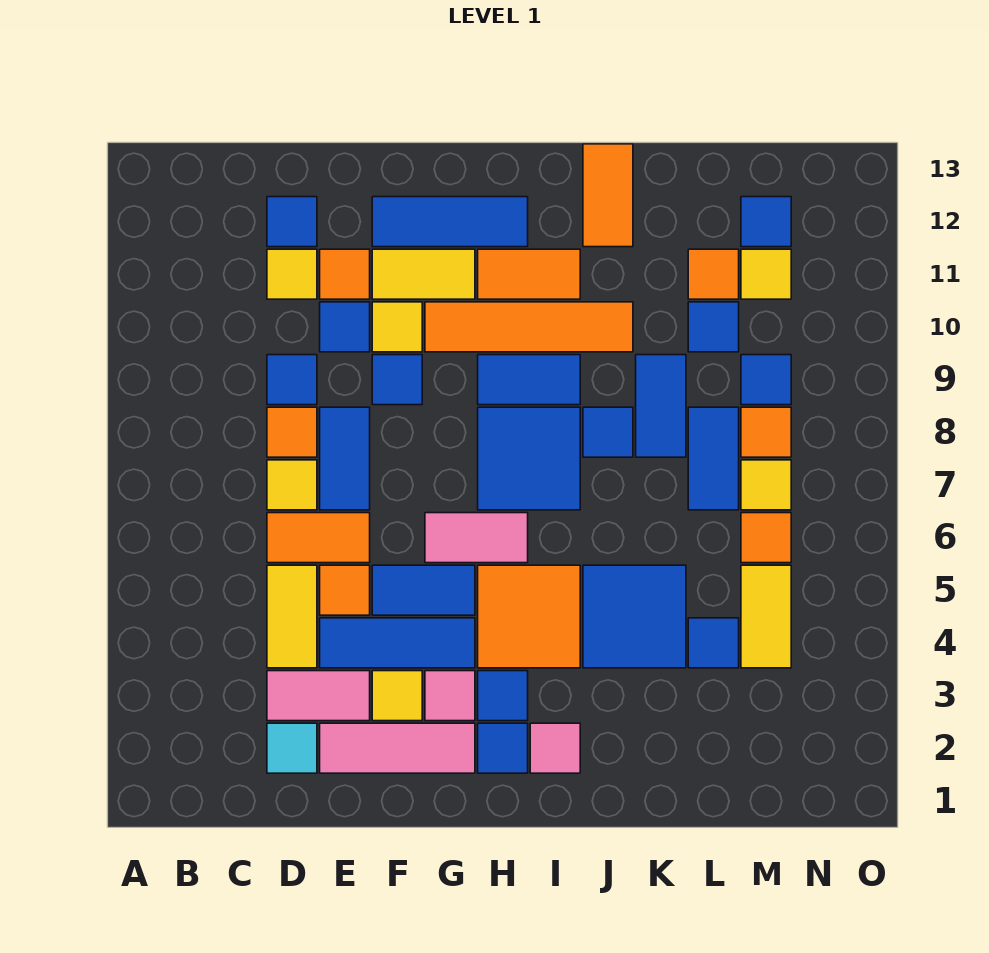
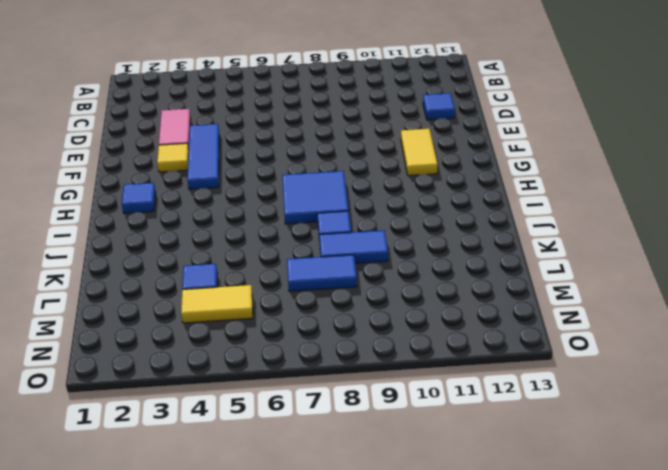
none -> cyan 1x1 tile [267,723,317,773]
none -> yellow 1x2 tile [267,565,317,668]
none -> orange 1x2 tile [267,513,370,563]
none -> yellow 1x1 tile [267,460,317,510]

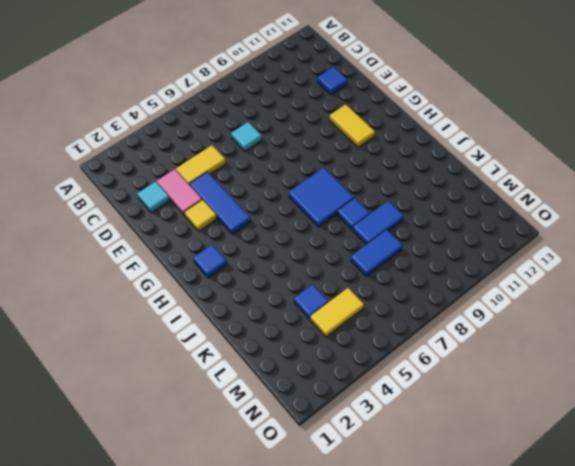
cyan 1x1 tile [231,122,262,151] -> yellow 1x1 tile [267,460,317,510]
none -> orange 1x2 tile [267,513,370,563]
none -> orange 1x1 tile [267,407,317,457]
none -> blue 1x1 tile [267,355,317,405]
none -> yellow 1x1 tile [267,249,317,299]

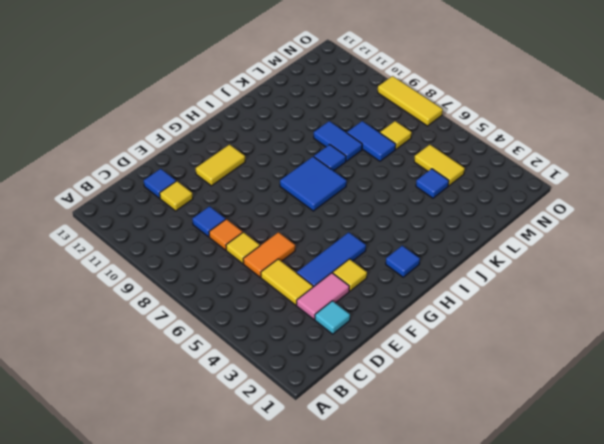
yellow 1x3 tile [378,76,443,126] -> none
none -> pink 1x3 tile [320,723,475,773]
none -> orange 1x1 tile [320,565,370,615]
none -> blue 1x2 tile [320,407,370,510]
none -> blue 1x1 tile [320,302,370,352]

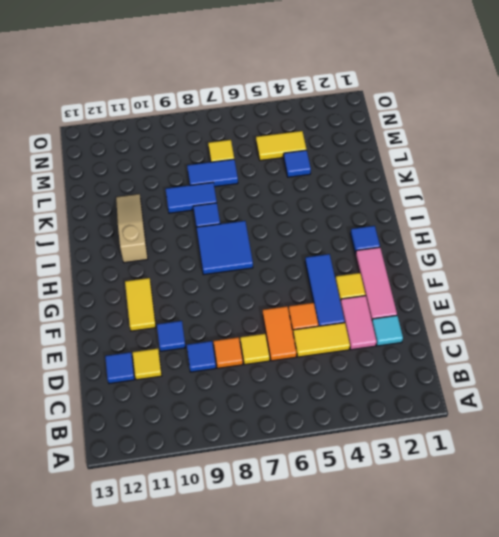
tan 1x3 slope [116,194,148,263] -> orange 1x2 tile [478,249,580,299]
none -> blue 1x2 tile [320,407,370,510]
none -> orange 1x1 tile [320,249,370,299]
none -> blue 1x2 tile [372,565,475,615]
none -> blue 1x1 tile [372,355,422,405]

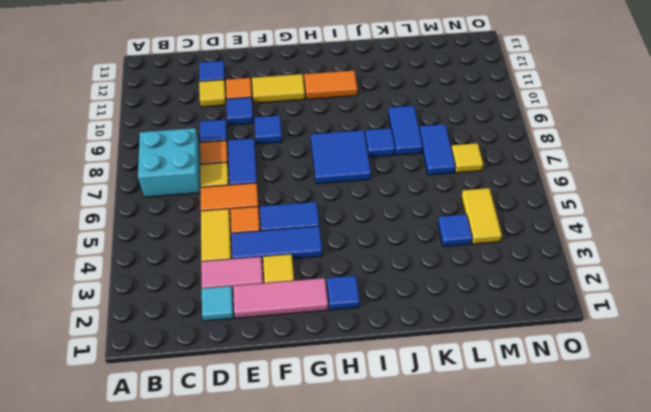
cyan 2x2 brick [138,128,201,197] -> none
none -> yellow 1x1 tile [372,302,422,352]
none -> blue 1x3 tile [372,197,528,247]
none -> pink 1x1 tile [425,671,475,721]
none -> pink 1x2 tile [425,513,528,563]

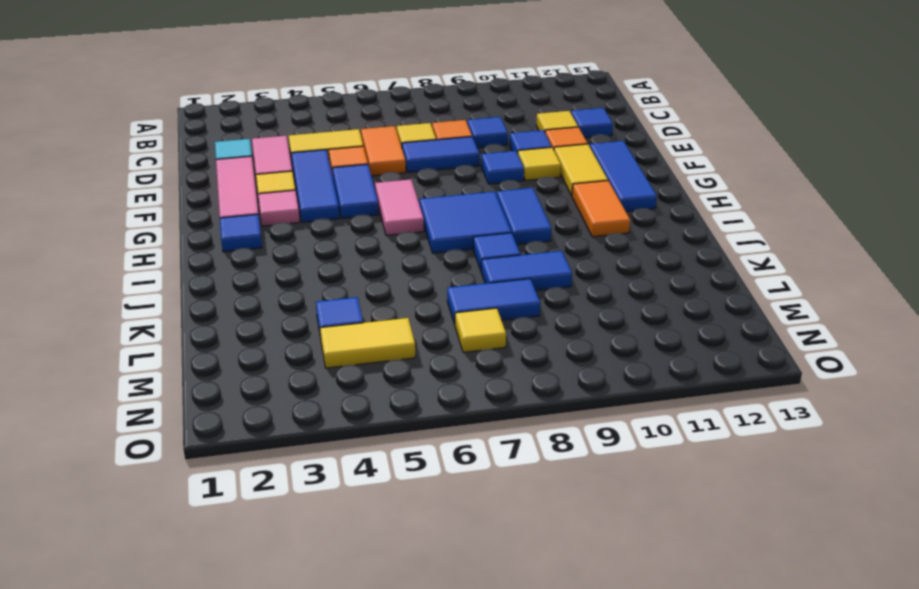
none -> orange 1x4 tile [425,302,633,352]
none -> blue 1x1 tile [478,671,528,721]
none -> orange 2x2 tile [478,565,580,668]
none -> pink 1x1 tile [530,723,580,773]

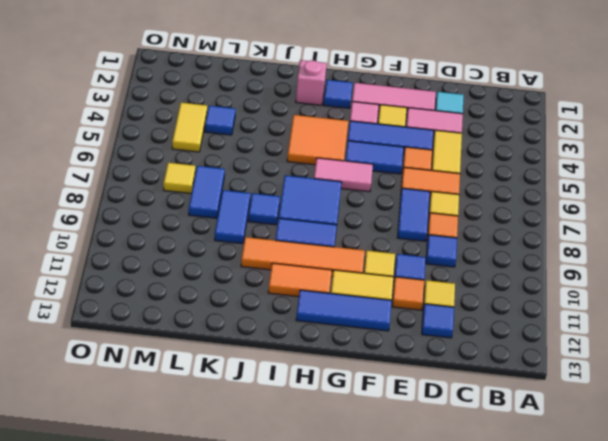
pink 1x1 brick [296,60,327,105] -> pink 1x1 tile [530,723,580,773]
none -> blue 1x1 tile [372,355,422,405]
none -> blue 1x1 tile [478,671,528,721]
none -> blue 2x2 tile [583,565,686,668]
none -> orange 1x2 tile [583,144,633,247]

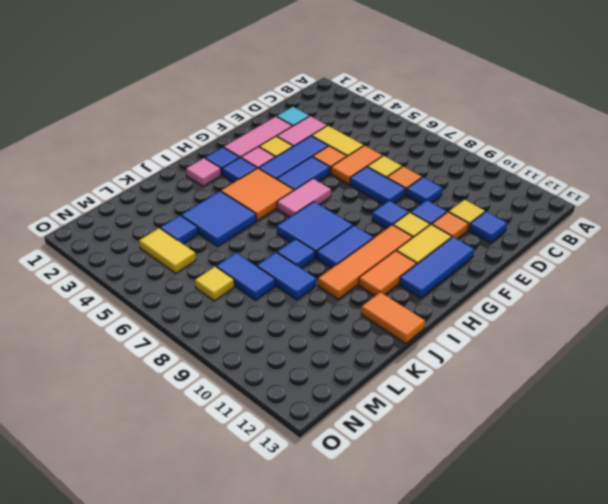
none -> blue 1x1 tile [688,302,739,352]
none -> orange 1x1 tile [688,249,739,299]
none -> orange 1x1 tile [741,513,791,563]
none -> orange 1x1 tile [741,407,791,457]

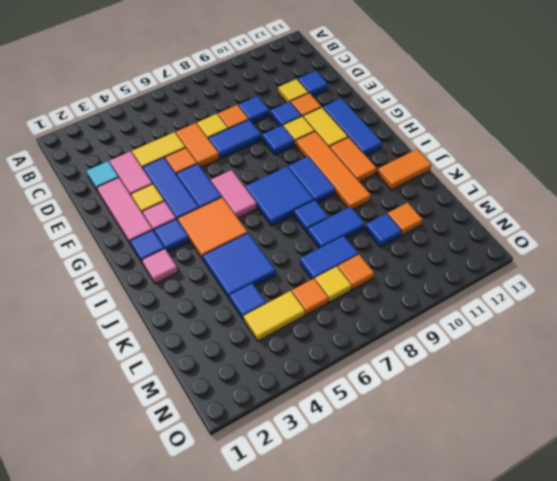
none -> blue 1x1 tile [741,355,791,405]
none -> yellow 1x1 tile [741,249,791,299]
none -> blue 1x1 tile [741,197,791,247]

